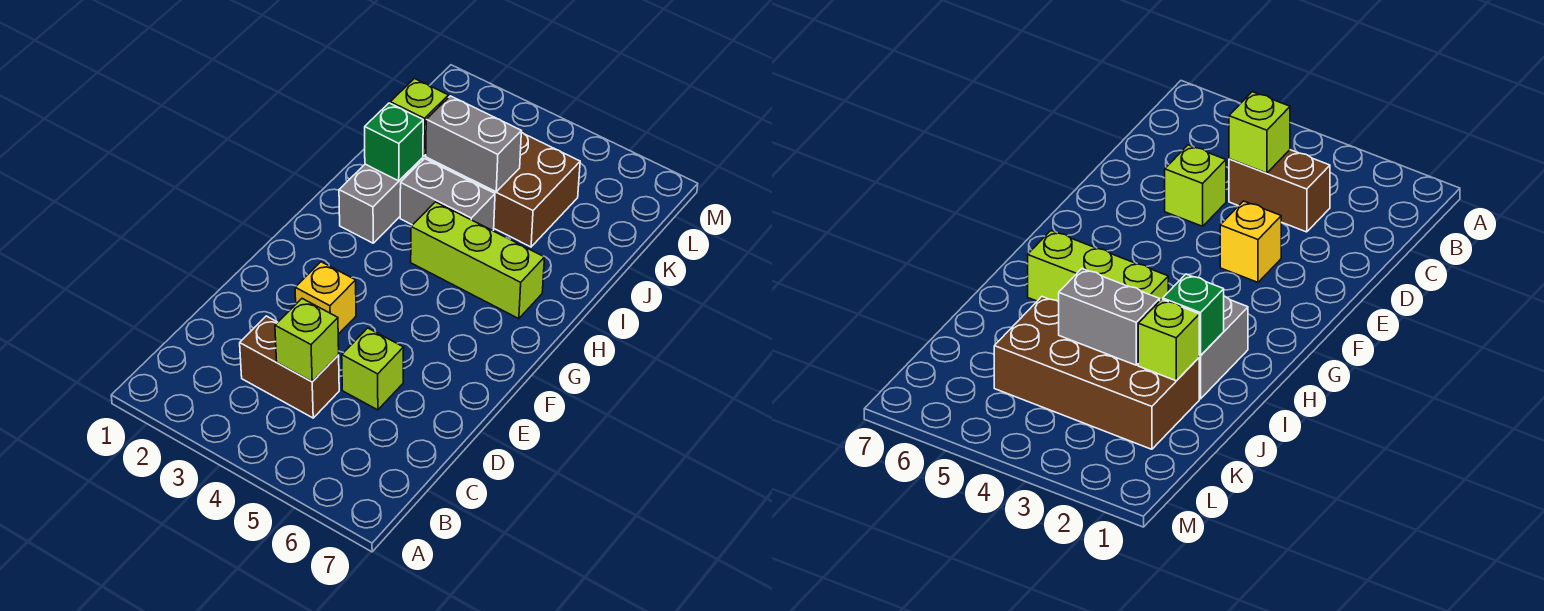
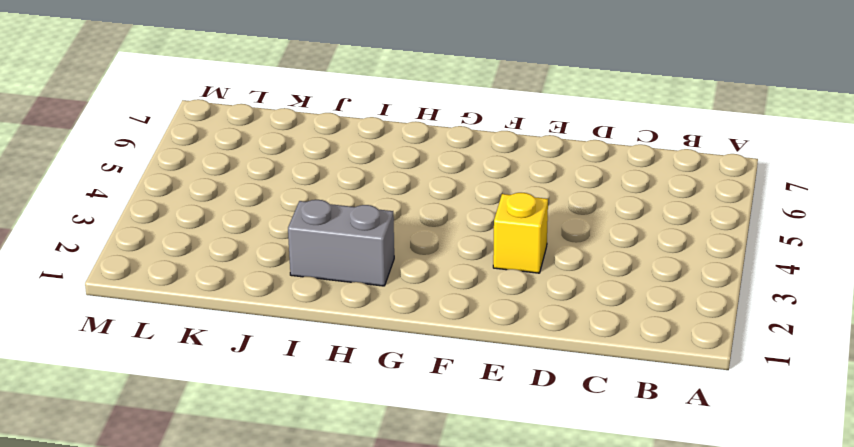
none -> brown 1x2 brick [240,316,339,418]
none -> lime 1x1 brick [342,328,404,410]

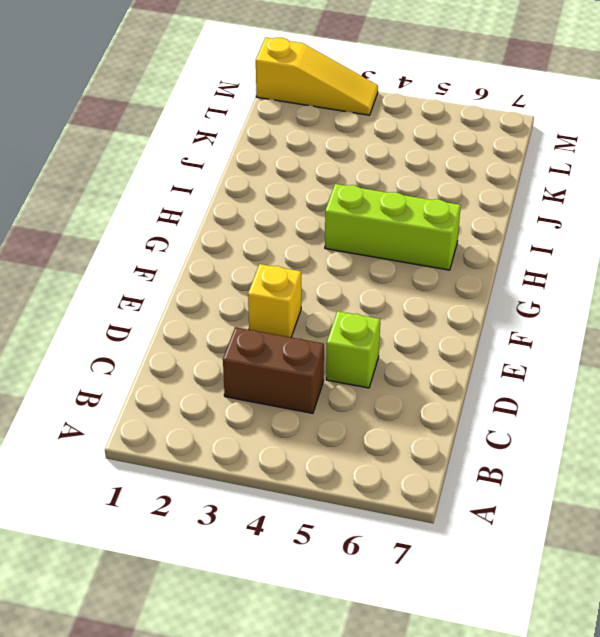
yellow 1x3 slope [256,38,378,115] -> none
none -> grey 1x2 brick [339,158,423,243]
none -> grey 1x2 brick [400,159,495,231]

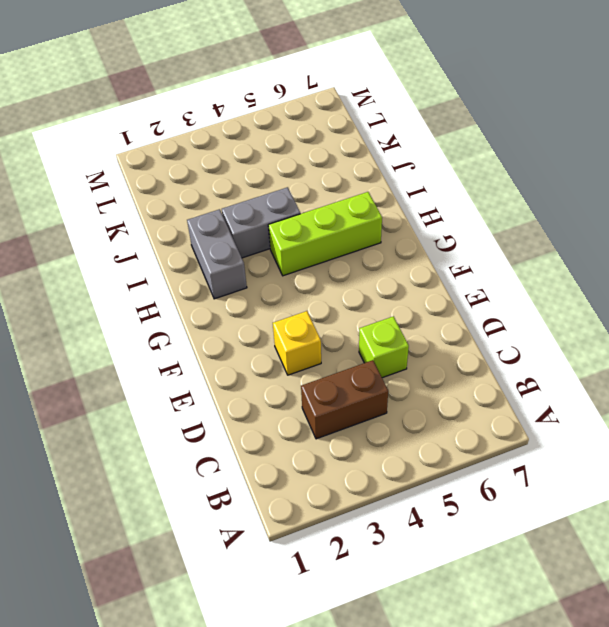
none -> brown 2x4 brick [423,132,580,247]
none -> lime 1x1 brick [275,299,339,382]

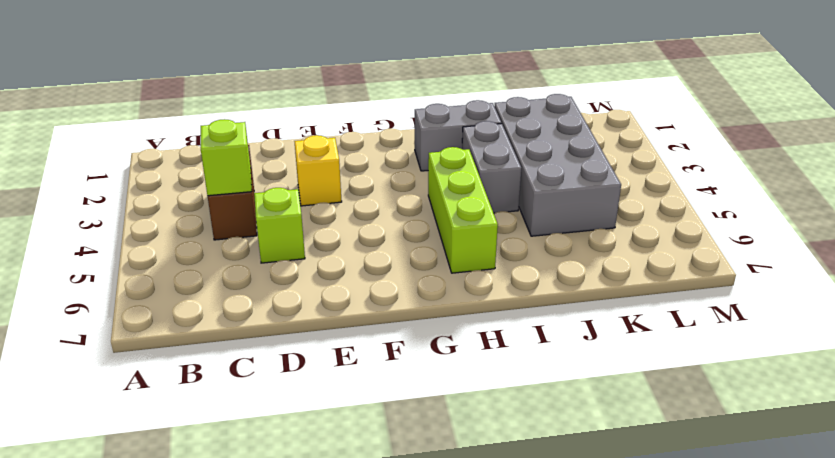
grey 2x4 brick [494,94,621,236] -> brown 2x4 brick [423,132,580,247]
none -> green 1x1 brick [365,103,423,181]
none -> lime 1x1 brick [390,79,449,156]

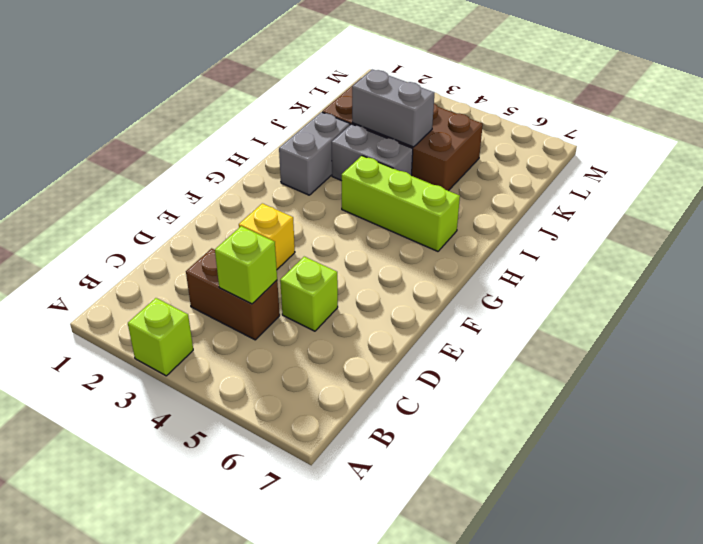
lime 1x1 brick [128,298,193,376] -> lime 1x1 brick moved to [390,79,449,156]
none -> green 1x1 brick [365,103,423,181]

